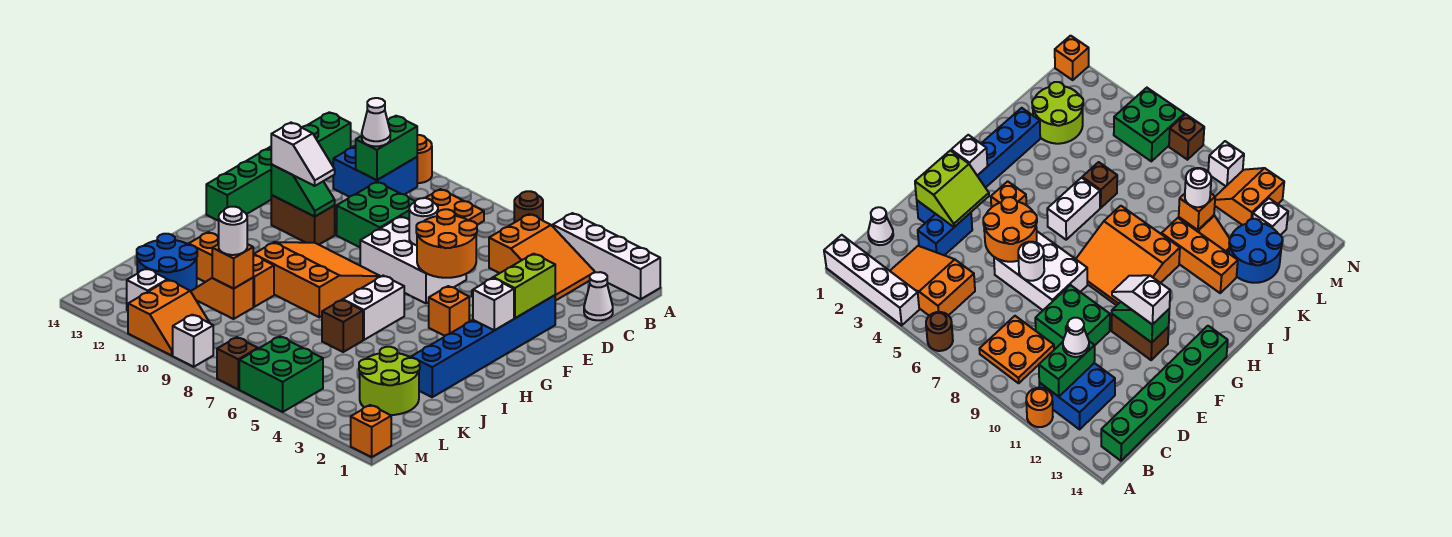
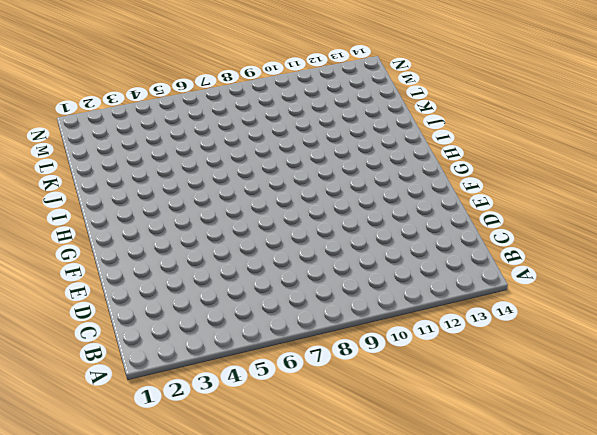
none -> white 1x4 brick [553,213,660,299]
none -> brown 1x1 round brick [514,191,543,223]
none -> orange 1x1 round brick [417,135,432,183]
none -> orange 2x3 slope [489,214,595,301]

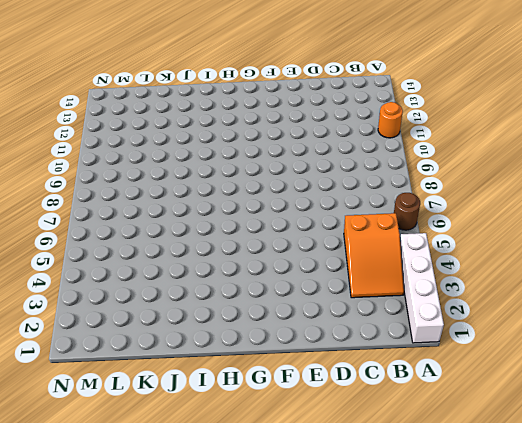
none -> orange 2x2 plate [426,189,484,225]
none -> blue 2x2 brick [333,146,417,197]
none -> green 1x6 brick [206,112,351,221]
none -> white 1x1 cone [584,272,613,320]

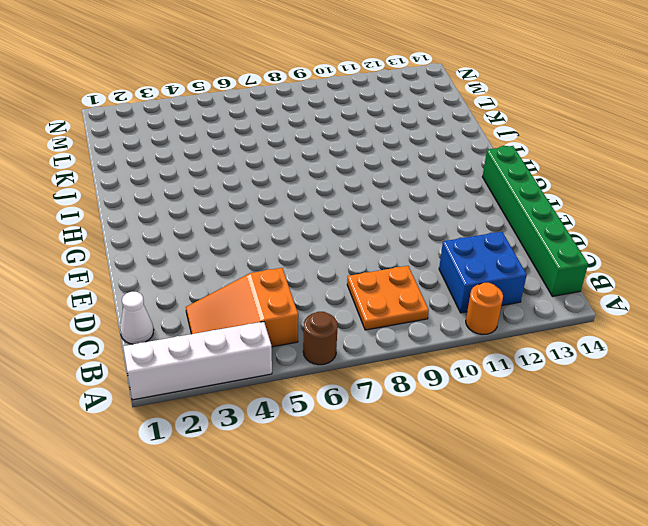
none -> blue 1x2 brick [918,213,972,255]
none -> green 2x2 brick [337,182,415,247]
none -> blue 1x6 brick [411,295,555,397]
none -> white 2x3 brick [360,217,466,303]

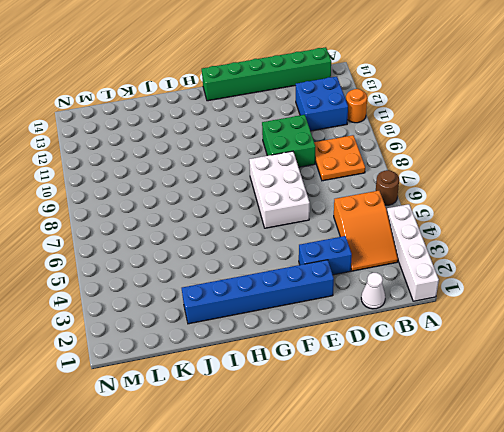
none -> brown 1x2 brick [271,195,335,245]
none -> orange 1x1 brick [429,286,469,336]
none -> orange 3x3 slope [254,242,381,317]
none -> white 1x2 brick [343,276,404,340]

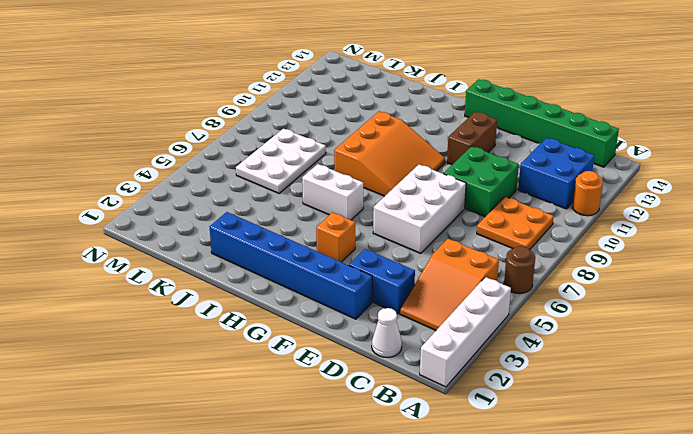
white 2x3 plate [236,129,326,193] -> none
none -> brown 1x1 brick [322,300,363,352]
none -> orange 1x3 brick [189,232,274,307]
none -> lime 2x2 round brick [359,347,420,415]
none -> orange 1x2 slope [191,278,253,319]

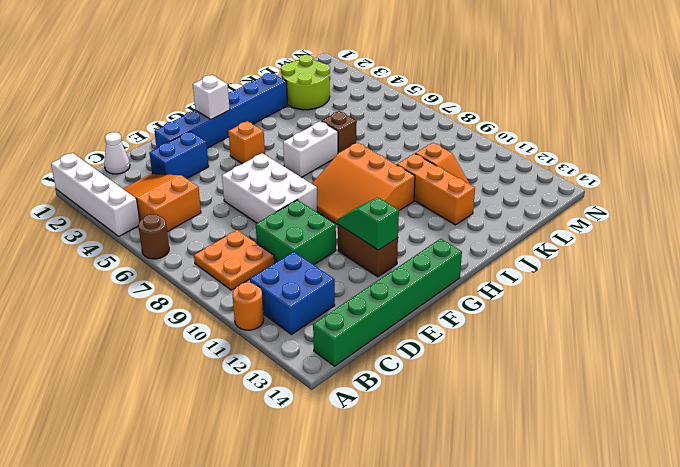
none -> blue 2x2 round brick [137,234,197,291]
none -> green 2x2 brick [239,336,323,412]
none -> orange 2x2 slope [128,280,210,356]
none -> white 1x1 brick [127,269,167,311]

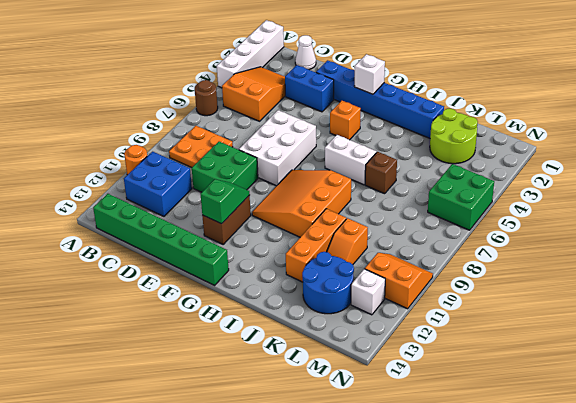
none -> orange 1x1 brick [351,405,391,457]
none -> brown 1x1 brick [217,337,258,389]
none -> white 1x1 brick [173,315,213,367]
none -> green 1x2 brick [355,116,417,180]

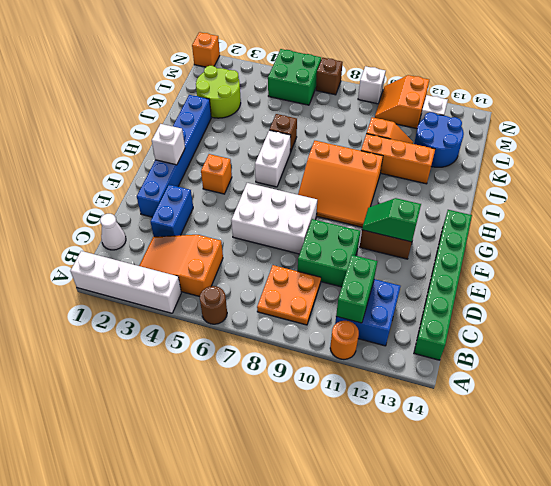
none -> lime 2x2 slope [472,254,555,318]
none -> orange 2x2 round brick [416,209,477,278]
none -> white 1x1 round brick [409,198,438,245]
none -> orange 1x1 brick [212,244,253,289]

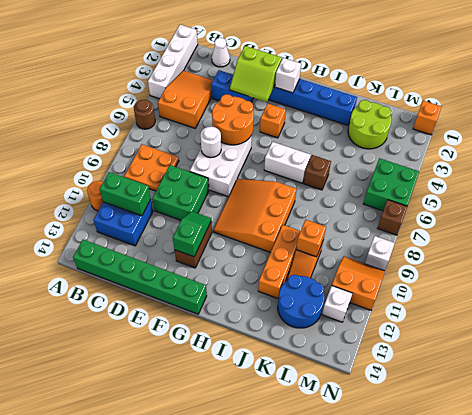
none -> white 1x1 cone [362,98,390,146]
none -> white 1x2 slope [271,123,335,186]
none -> white 1x1 round brick [219,207,247,255]

